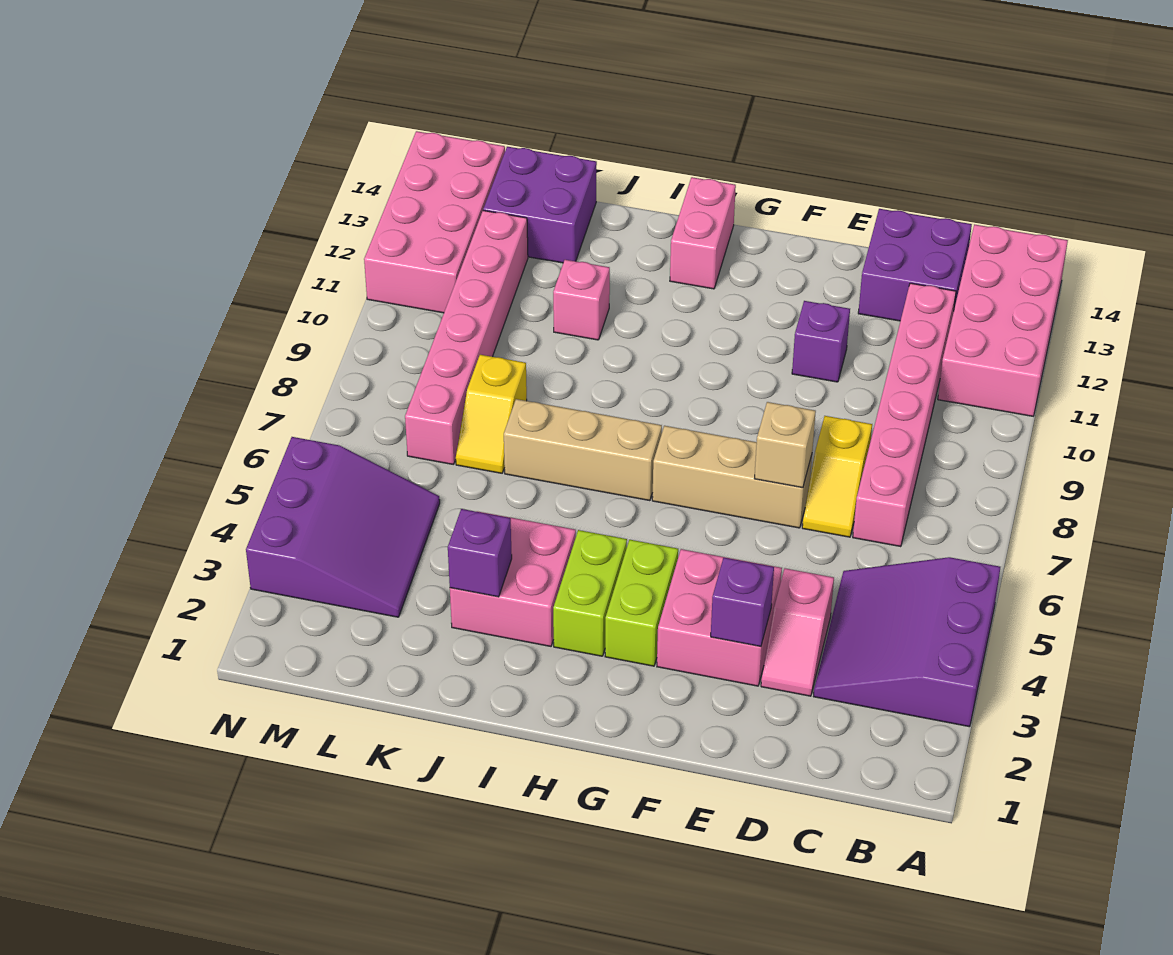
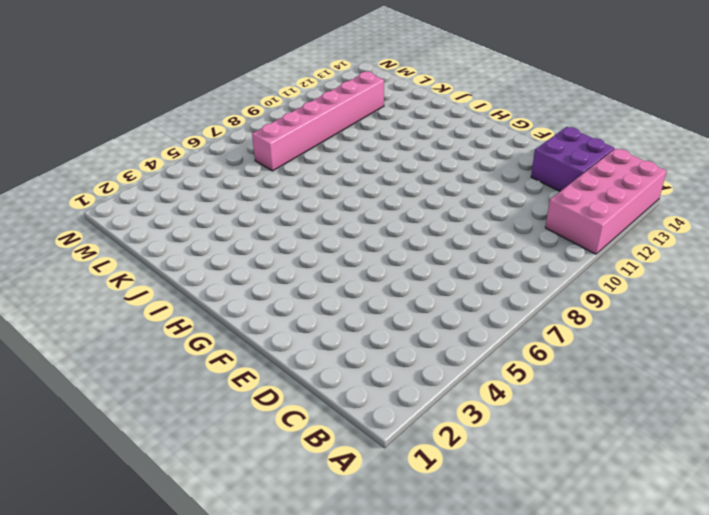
none -> purple 3x3 slope [813,557,1000,727]
none -> pink 1x6 brick [853,283,956,547]
none -> pink 1x2 slope [761,568,834,696]

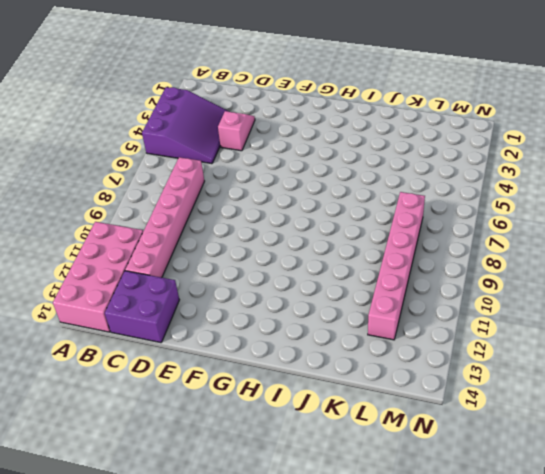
none -> yellow 1x2 slope [802,416,872,537]
none -> pink 2x2 brick [657,549,782,686]
none -> tan 1x3 brick [652,426,812,528]

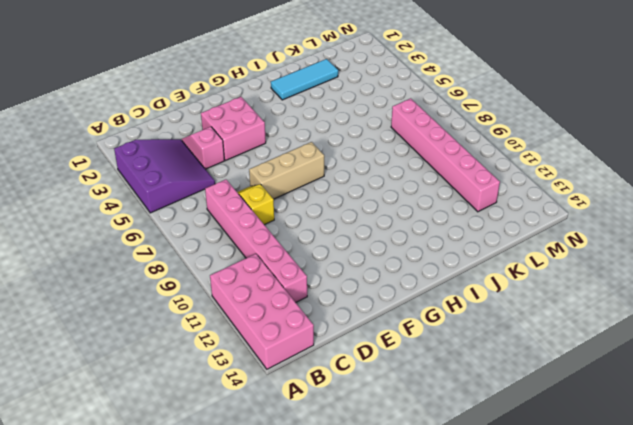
cyan 1x3 tile [271,59,338,100] -> none
none -> purple 2x2 brick [858,209,972,321]
none -> purple 1x1 brick [792,301,850,382]
none -> lime 1x2 brick [605,540,678,666]

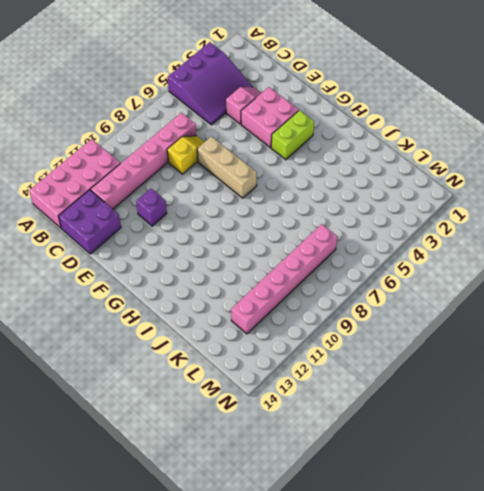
none -> lime 1x2 brick [553,530,627,656]
none -> tan 1x3 brick [504,399,662,501]
none -> pink 1x2 brick [670,177,736,289]

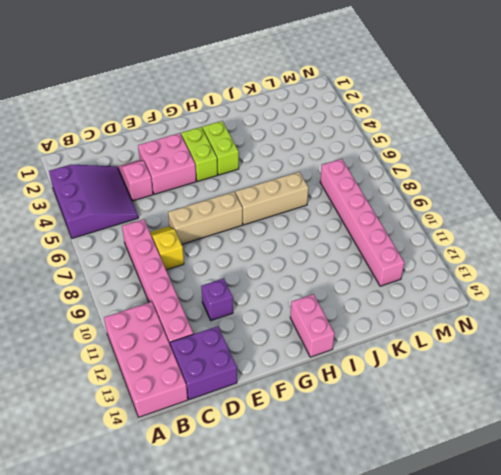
none -> pink 2x2 brick [450,511,576,646]
none -> pink 1x1 brick [553,260,610,340]
none -> yellow 1x2 slope [456,355,527,473]

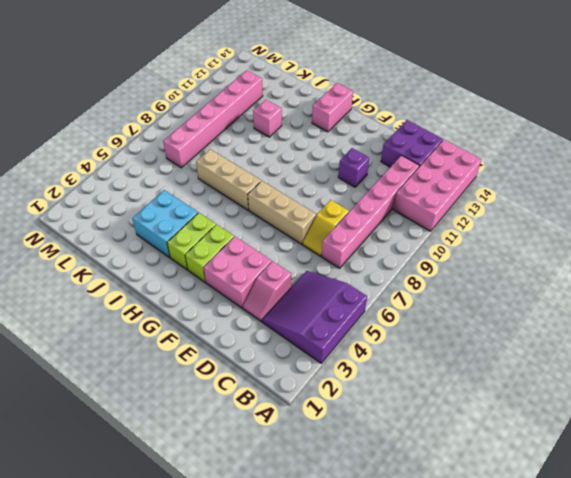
cyan 2x2 brick [132,190,198,257] -> pink 2x2 brick [450,511,576,646]
none -> yellow 1x2 slope [456,355,527,473]
none -> purple 2x2 brick [483,147,597,263]
none -> purple 3x3 slope [246,437,440,617]

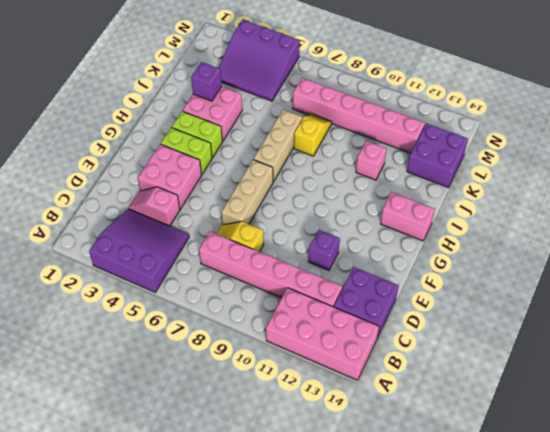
yellow 1x2 slope [294,114,332,156] -> yellow 1x2 slope turned to [456,355,527,473]
none -> pink 2x4 brick [364,131,505,313]
none -> purple 1x1 brick [711,558,774,646]
none -> tan 1x1 brick [754,402,816,488]

